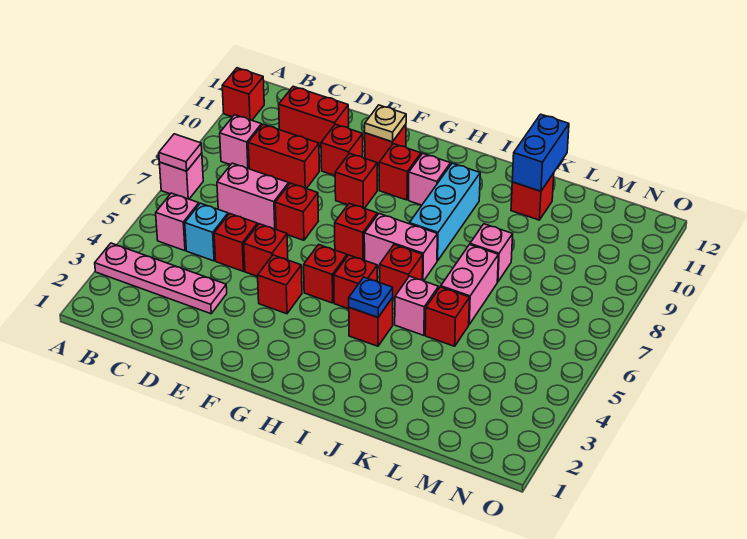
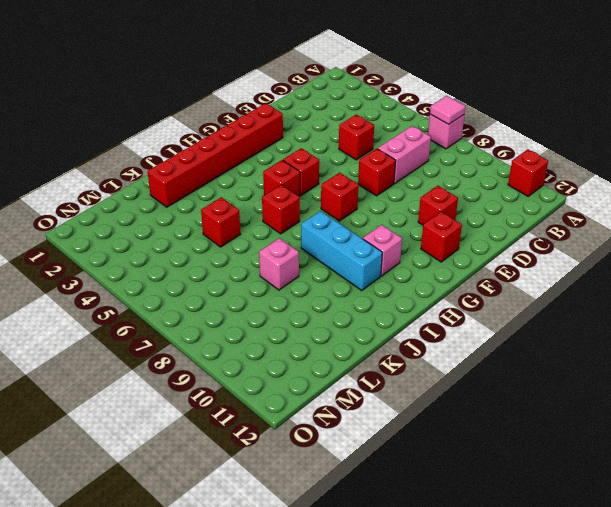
red 1x6 brick [147,103,283,207] -> none
none -> pink 1x4 plate [95,243,227,314]
none -> pink 1x1 brick [156,193,199,251]
none -> pink 1x1 brick [220,115,262,169]
none -> cyan 1x1 brick [185,203,228,261]

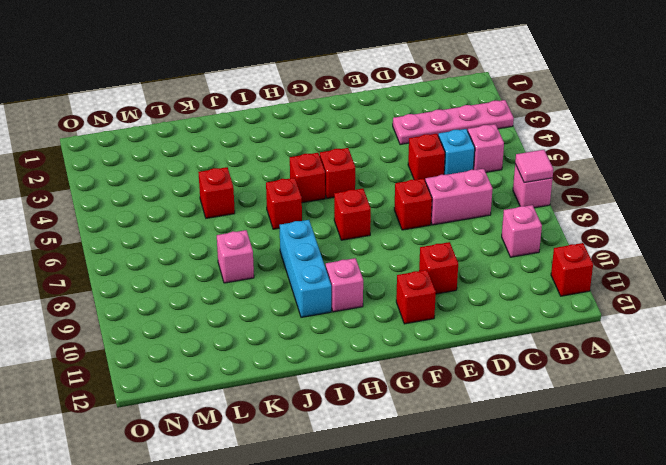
none -> red 1x2 brick [248,124,319,189]
none -> red 1x2 brick [279,86,349,147]
none -> red 1x1 brick [244,224,288,277]
none -> red 1x1 brick [258,255,302,314]

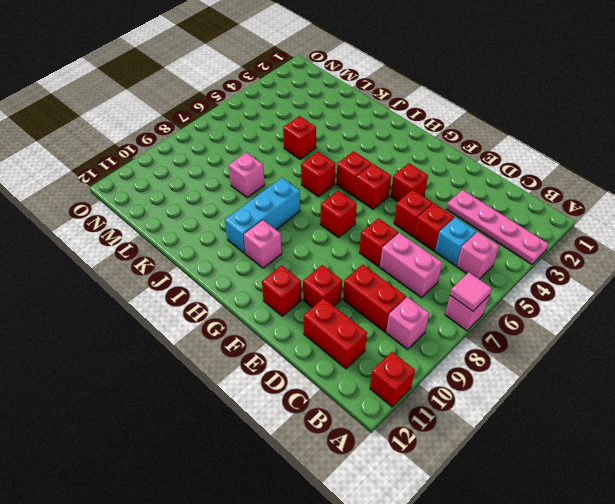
none -> red 1x1 brick [335,153,377,209]
none -> red 1x1 brick [379,144,421,200]
none -> pink 1x2 brick [364,214,437,281]
none -> red 1x1 brick [349,298,393,346]

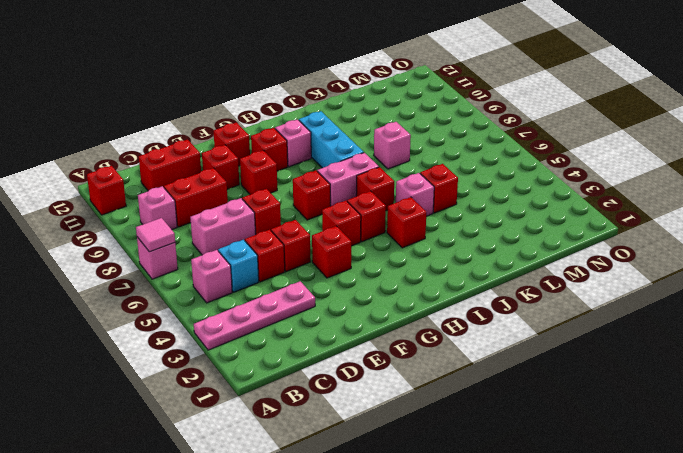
none -> pink 1x2 brick [441,245,498,324]
none -> red 1x1 brick [511,173,554,220]
none -> tan 1x1 plate [365,105,406,142]
none -> blue 1x1 plate [349,277,393,317]

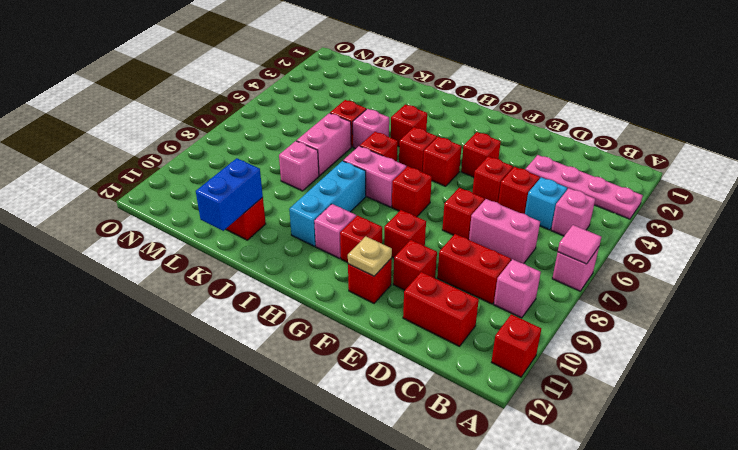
none -> blue 1x1 plate [349,277,393,317]

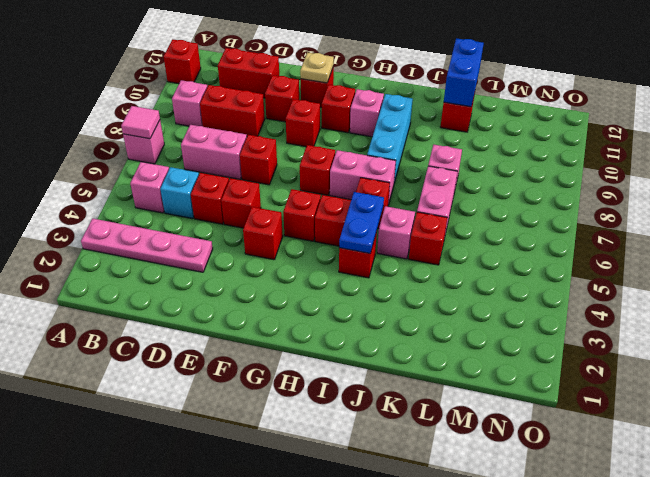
blue 1x2 plate [339,192,384,253] -> blue 1x1 plate [349,277,393,317]

